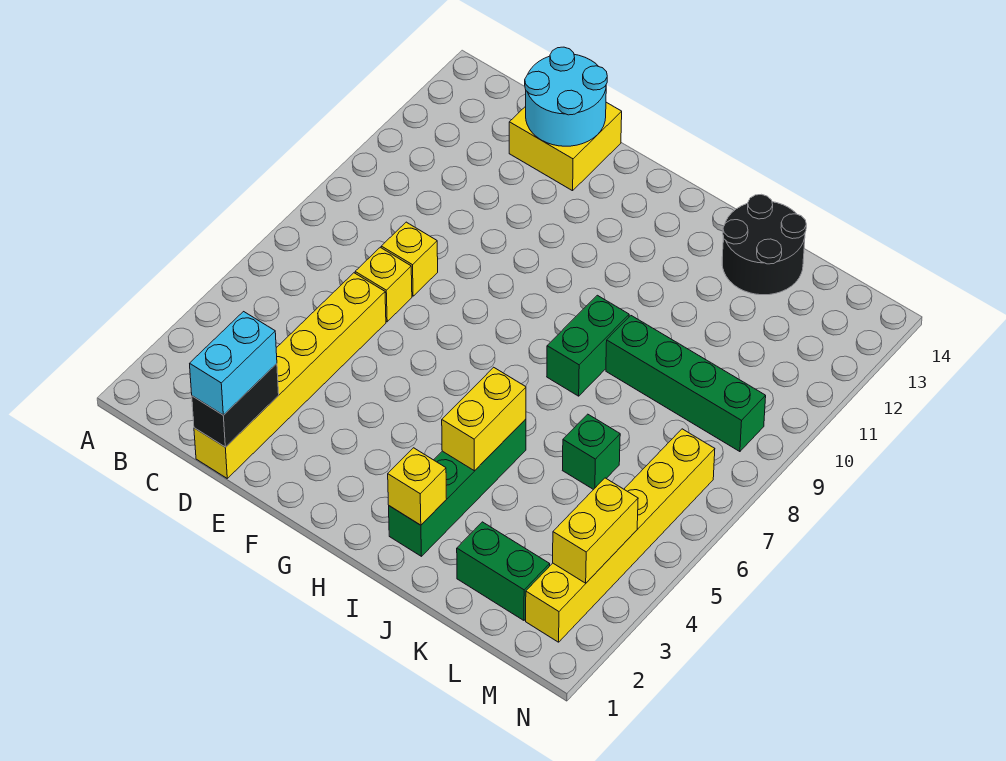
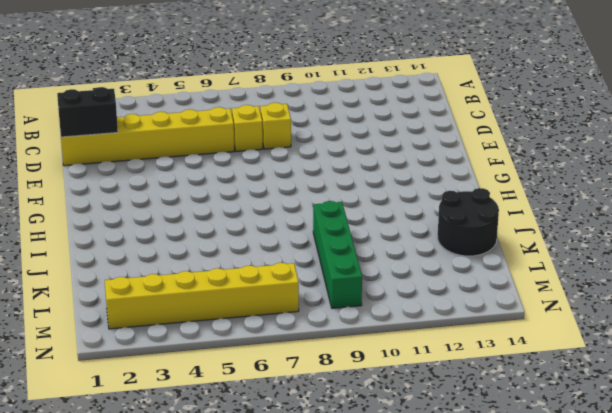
none -> yellow 2x2 brick [509,102,622,191]
none -> green 1x4 brick [389,419,526,556]
none -> green 1x2 brick [547,295,629,396]

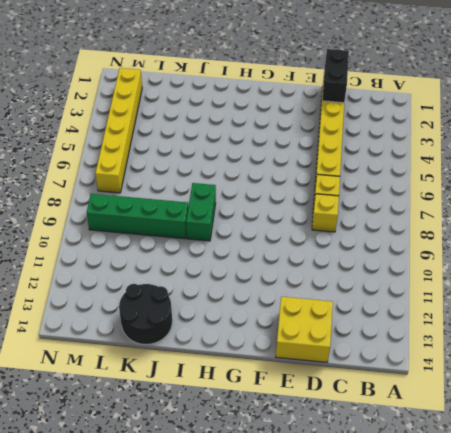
none -> green 1x4 brick [389,419,526,556]
none -> green 1x2 brick [457,522,550,620]
none -> green 1x1 brick [562,414,620,490]

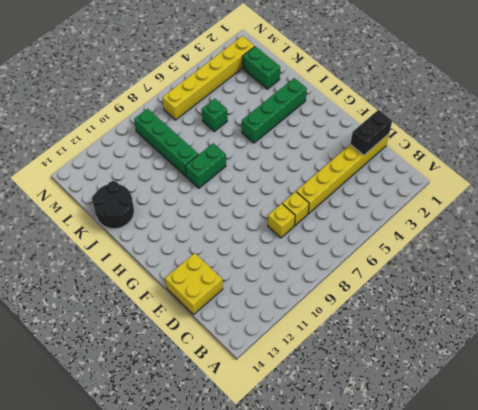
none -> cyan 2x2 round brick [525,47,607,146]
none -> yellow 1x1 brick [388,448,446,525]
none -> yellow 1x2 brick [442,367,526,471]

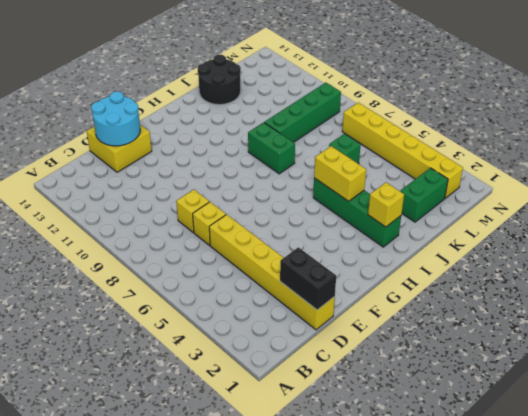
none -> yellow 1x2 brick [553,478,638,583]
none -> cyan 1x2 brick [190,312,277,415]

